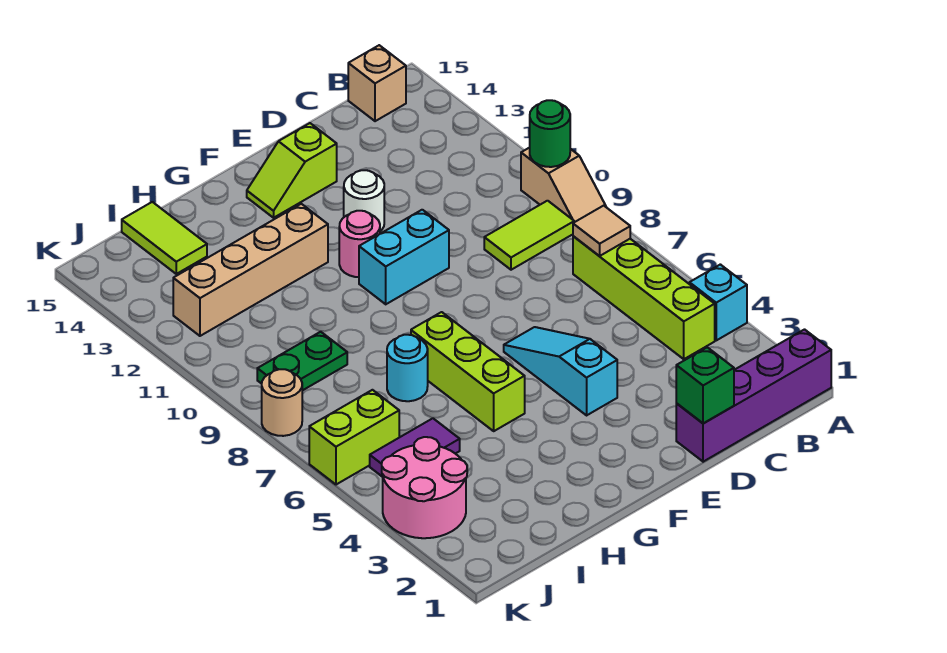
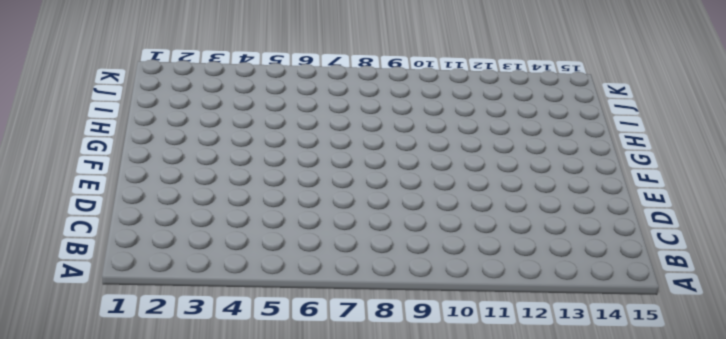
none -> purple 1x4 brick [676,330,831,462]
none -> cyan 1x1 brick [689,264,747,340]
none -> tan 1x2 slope [521,148,606,222]

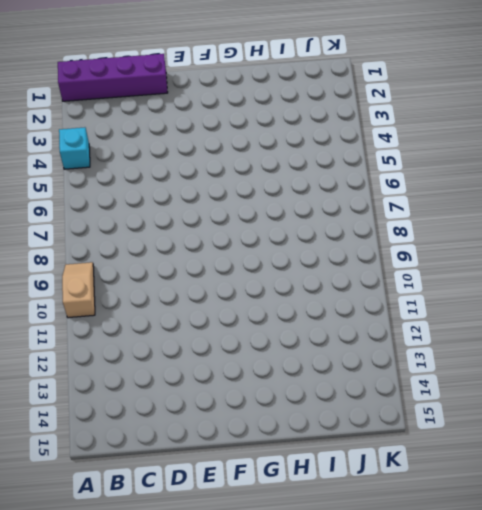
none -> lime 1x4 brick [573,236,715,359]
none -> lime 1x2 tile [484,201,574,270]
none -> tan 1x1 brick [348,45,406,121]

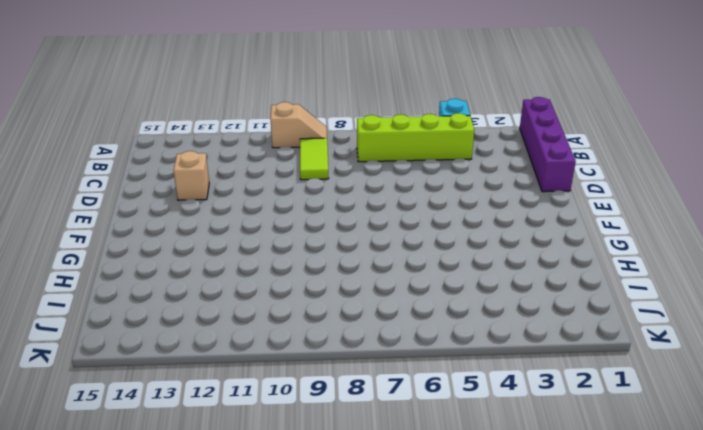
tan 1x1 brick [173,151,209,200] -> tan 1x1 brick moved to [348,45,406,121]
none -> cyan 1x3 slope [504,327,617,415]
none -> cyan 1x2 brick [359,210,449,304]
none -> white 1x1 round brick [344,170,384,231]

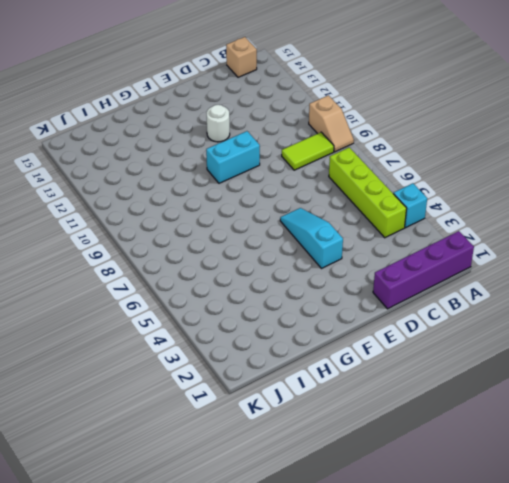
none -> lime 1x2 slope [247,123,337,218]
none -> pink 1x1 round brick [339,211,380,277]
none -> lime 1x3 brick [411,312,525,431]

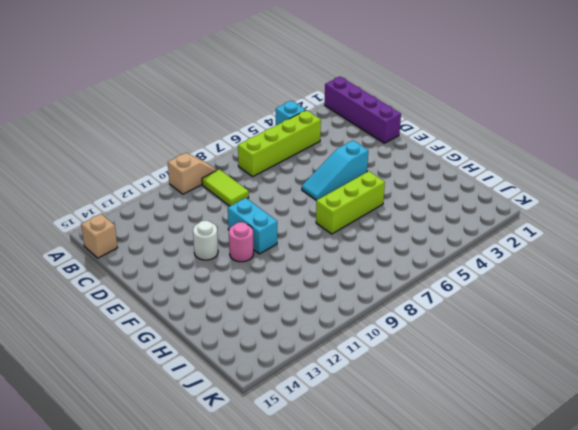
none -> lime 1x2 slope [247,123,337,218]
none -> tan 1x4 brick [173,204,328,336]
none -> cyan 1x1 round brick [387,335,428,401]

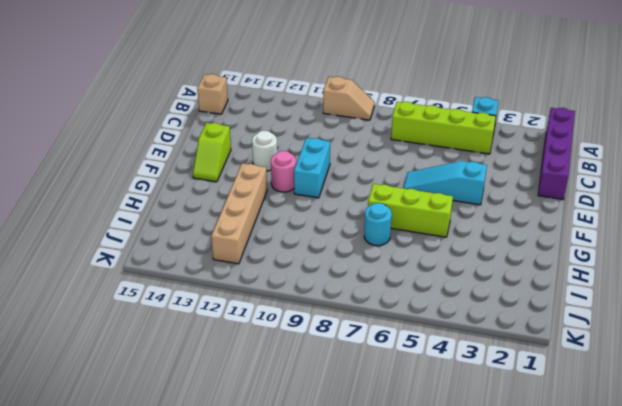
none -> lime 1x2 tile [484,201,574,270]
none -> purple 1x2 tile [370,418,460,477]
none -> green 1x2 plate [257,332,347,391]

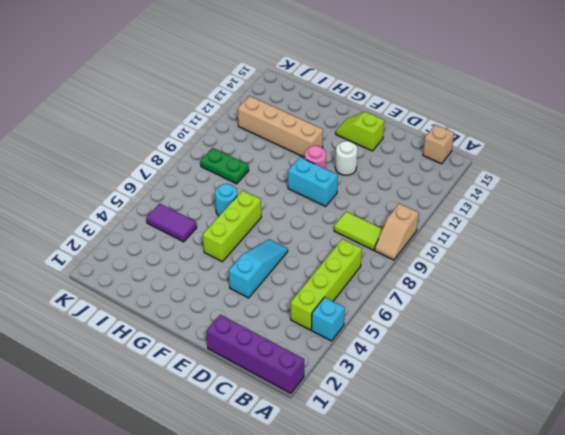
none -> lime 1x2 tile [122,202,207,274]
none -> pink 2x2 round brick [382,437,467,538]
none -> lime 1x2 brick [309,390,399,485]

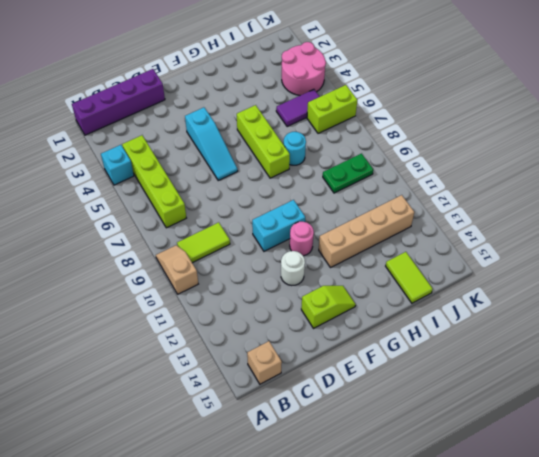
none -> tan 1x1 round brick [262,369,302,436]
none -> green 1x1 round brick [530,100,570,167]
none -> tan 1x1 tile [573,206,630,256]

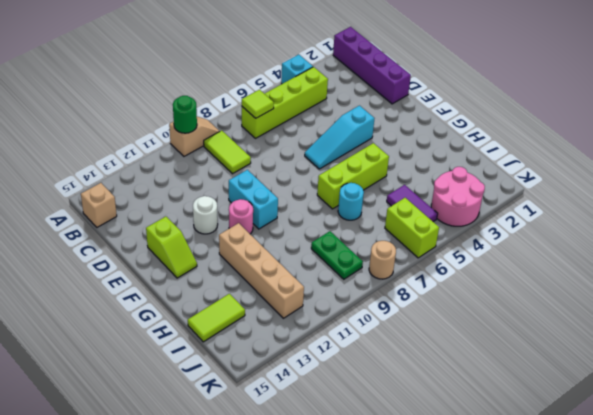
lime 1x1 tile [242,90,274,118] -> tan 1x1 tile [573,206,630,256]
none -> green 1x1 brick [676,347,734,424]

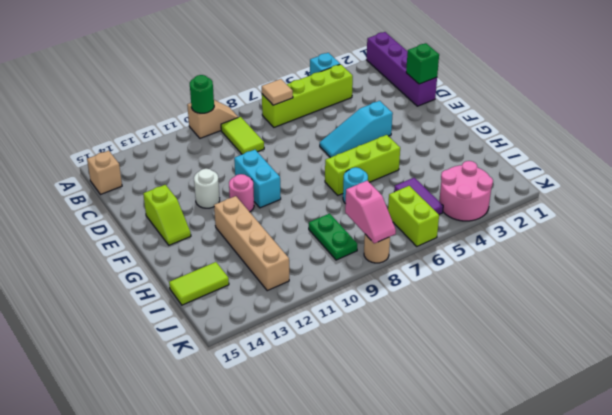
pink 1x2 slope [345,181,396,243] -> none

